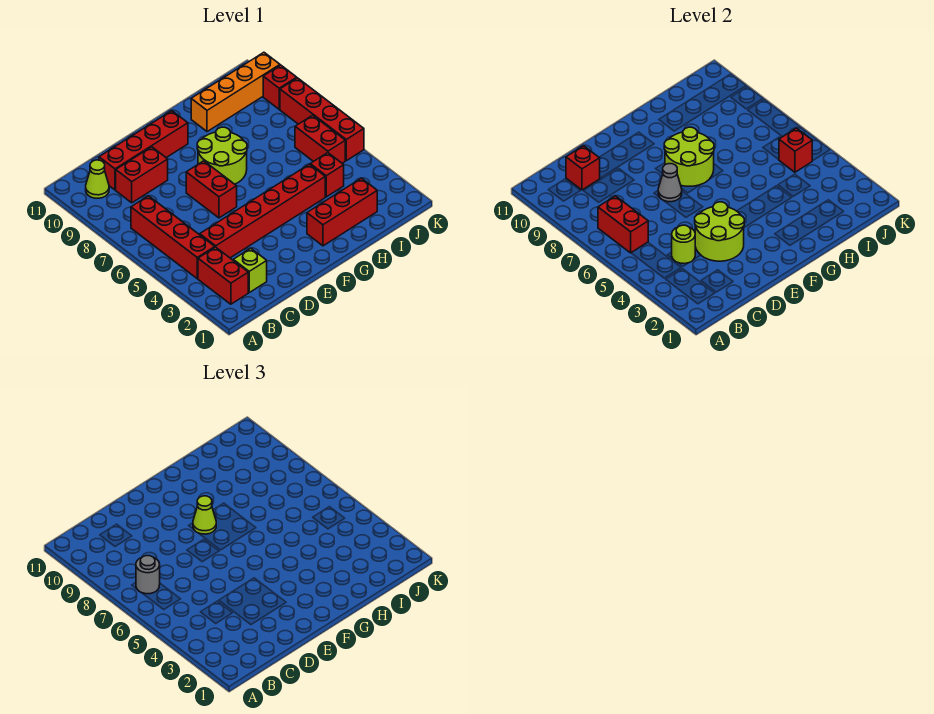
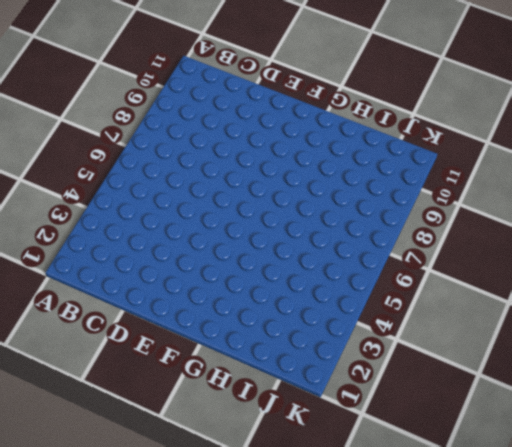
none -> red 1x2 brick [198,247,248,304]
none -> red 1x4 brick [131,196,215,279]
none -> lime 1x1 cone [86,160,109,198]

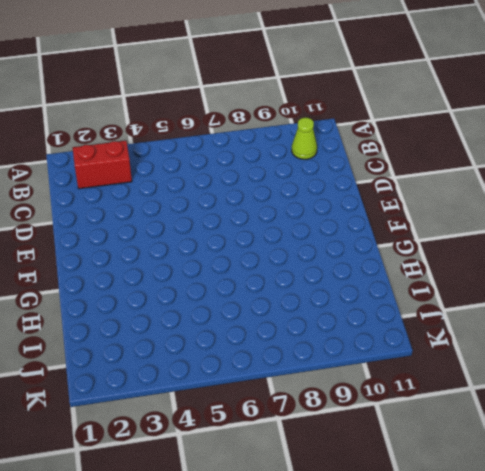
none -> red 1x4 brick [131,196,215,279]
none -> lime 1x1 brick [233,248,267,292]
none -> red 1x6 brick [200,164,325,258]

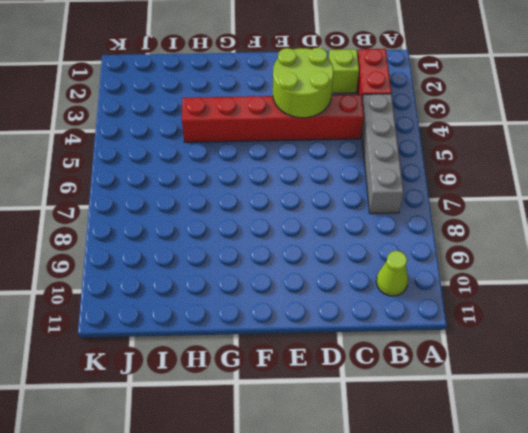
grey 1x4 brick [362,94,404,214] -> red 1x4 brick [131,196,215,279]
none -> red 1x2 brick [116,147,168,203]
none -> red 1x4 brick [99,111,188,190]
none -> red 1x2 brick [186,161,237,218]

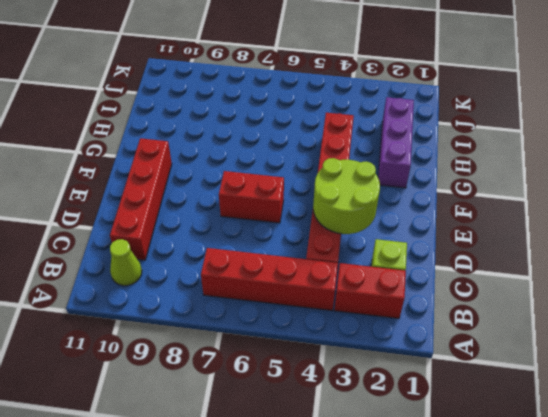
purple 1x3 brick [378,97,414,188] -> red 1x3 brick [307,178,377,246]
none -> red 1x2 brick [116,147,168,203]
none -> lime 2x2 round brick [197,127,247,184]
none -> orange 1x4 brick [191,52,280,132]

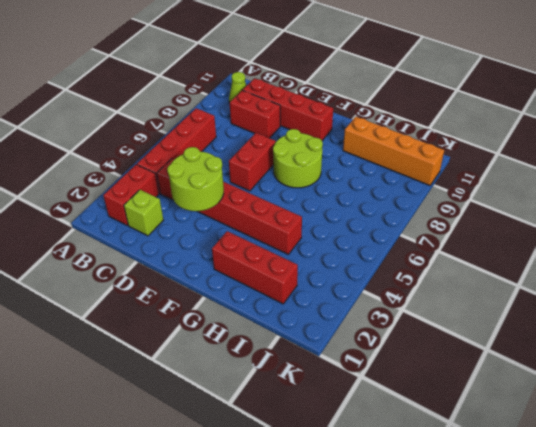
none -> red 1x1 brick [310,153,344,197]
none -> red 1x2 brick [295,115,345,163]
none -> red 1x4 brick [280,78,364,161]

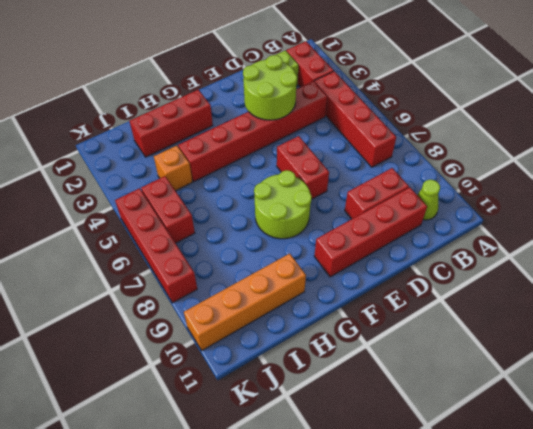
orange 1x1 brick [154,146,192,191] -> red 1x1 brick [310,153,344,197]
none -> red 1x1 brick [263,65,297,109]
none -> red 1x2 brick [598,196,648,253]
none -> lime 1x1 round brick [672,225,695,264]

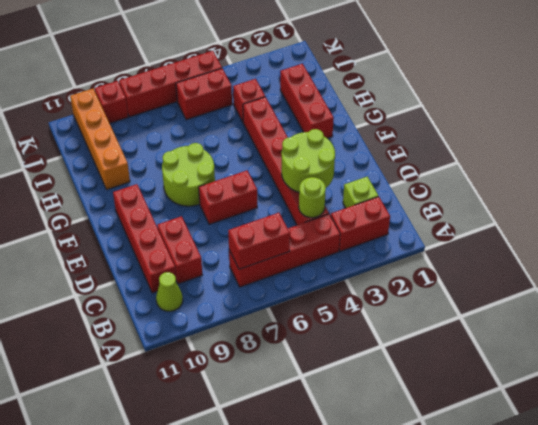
none -> red 1x1 brick [566,146,600,190]
none -> grey 1x1 cone [658,164,682,202]
none -> lime 2x2 round brick [664,127,714,186]

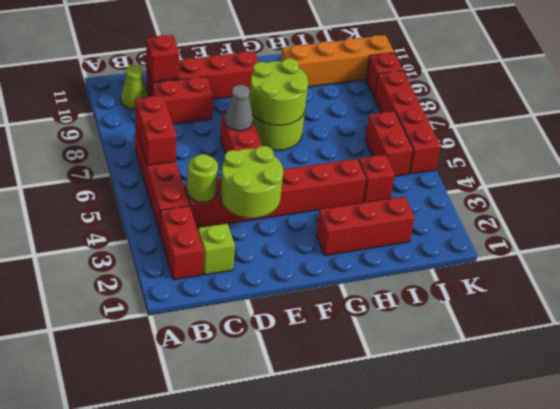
none -> red 1x1 brick [779,128,812,172]
none -> grey 1x1 round brick [136,556,160,594]
none -> lime 1x1 cone [193,496,216,534]

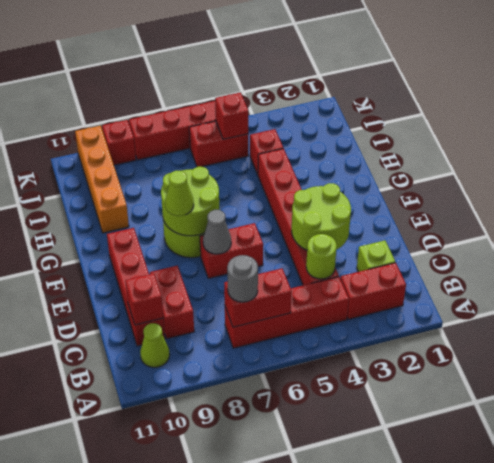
none -> red 1x3 brick [307,178,377,246]

